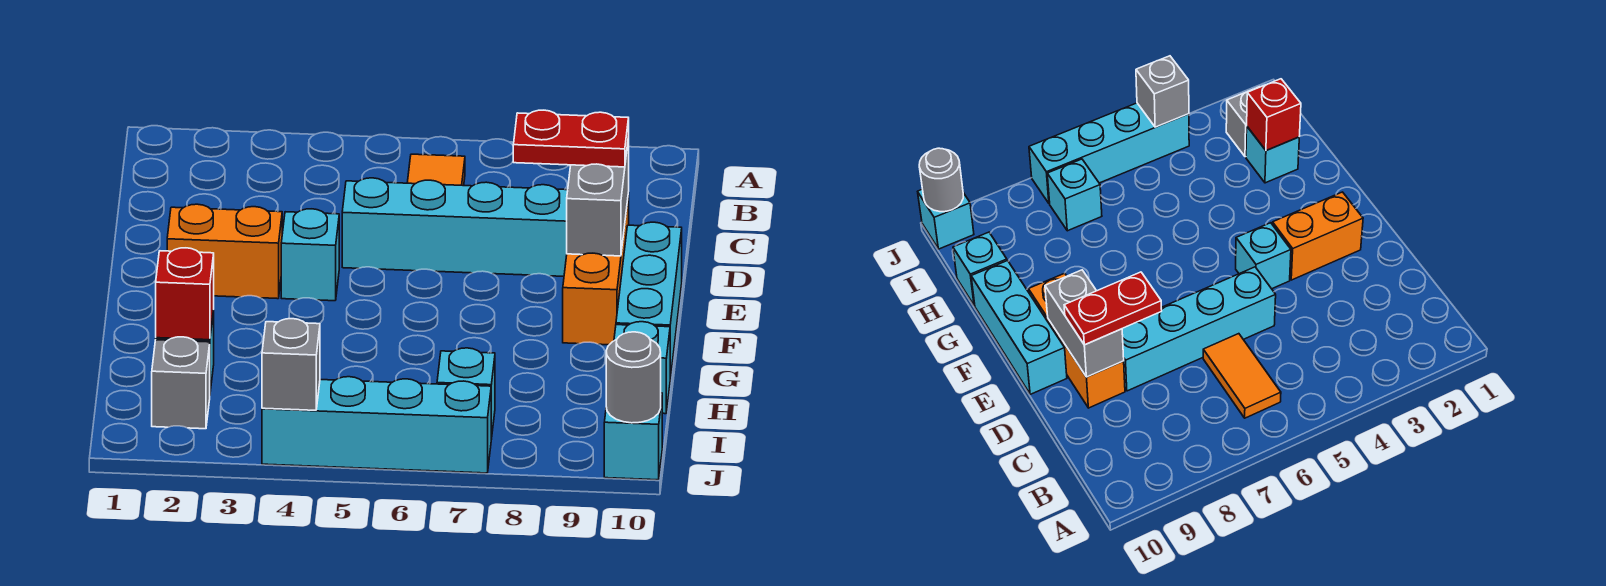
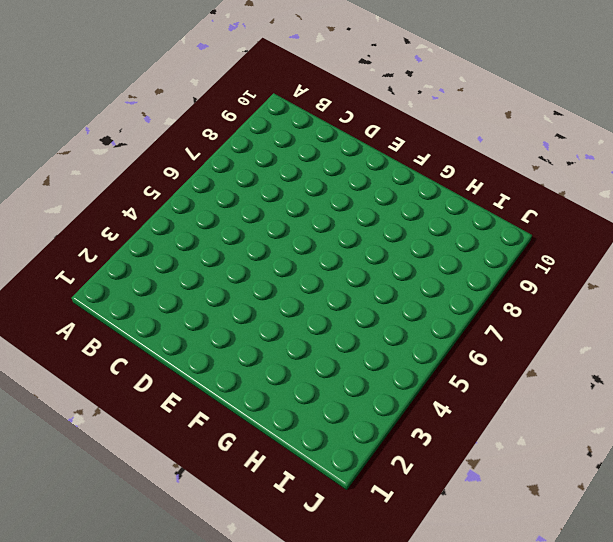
none -> orange 1x2 tile [407,154,465,186]
none -> cyan 1x4 brick [342,178,568,276]
none -> orange 1x3 brick [563,193,629,345]

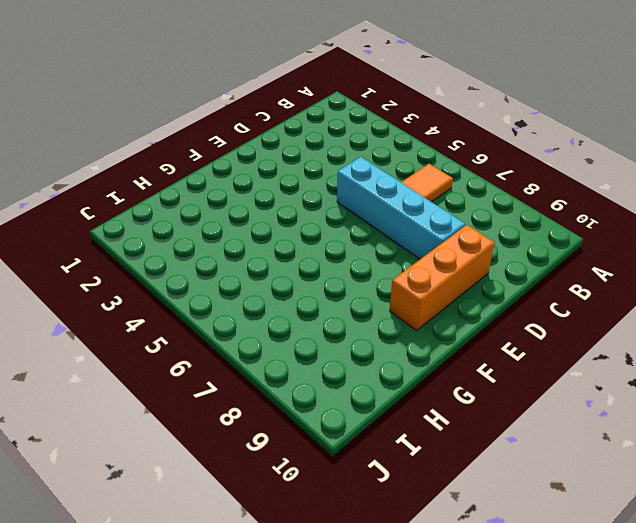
none -> orange 1x2 brick [167,204,282,299]
none -> cyan 1x1 brick [281,209,339,301]
none -> cyan 1x3 brick [616,222,682,379]

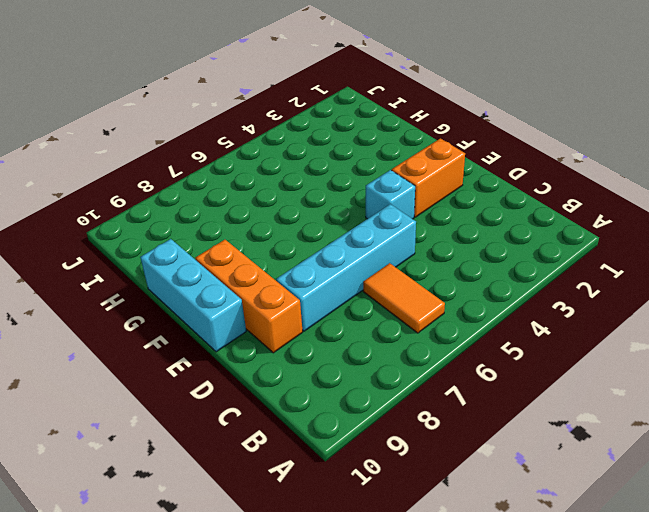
none -> cyan 1x1 brick [1246,127,1299,183]
none -> cyan 1x1 brick [614,322,670,414]
none -> grey 1x1 brick [152,337,210,429]

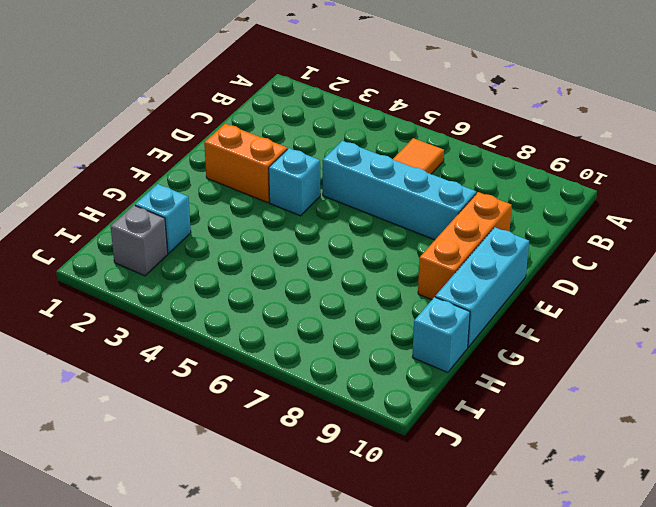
none -> cyan 1x1 brick [437,348,495,439]
none -> cyan 1x4 brick [262,377,491,473]
none -> cyan 1x1 brick [604,393,662,480]

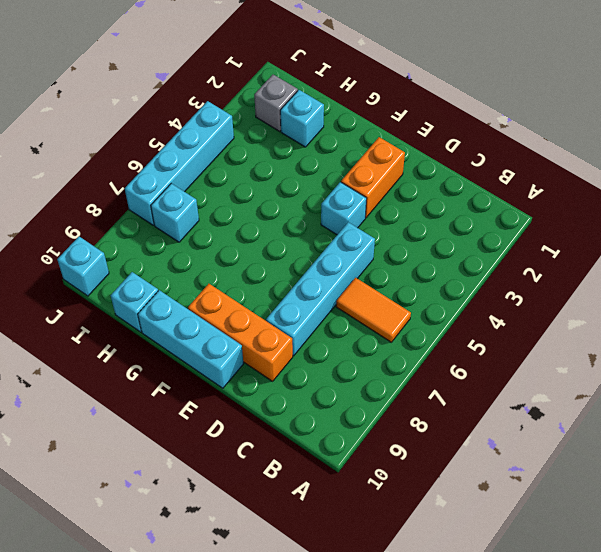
none -> grey 1x2 brick [567,137,629,256]
none -> red 1x1 brick [156,248,214,340]
none -> grey 1x1 brick [262,319,320,410]

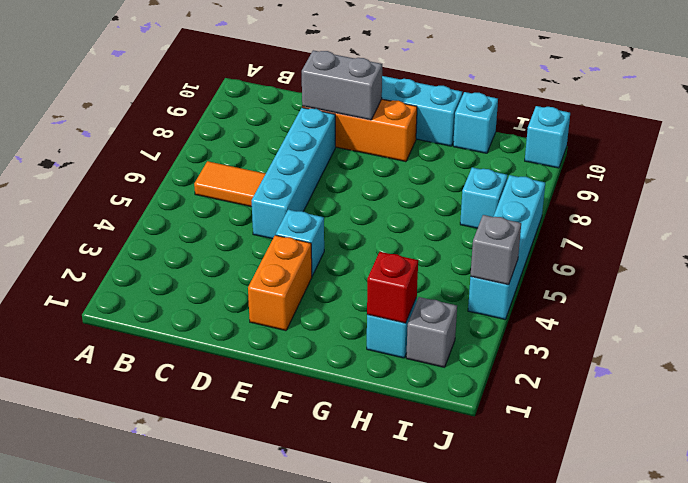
none -> grey 1x1 round brick [606,332,661,423]
none -> red 1x2 plate [513,110,629,167]

